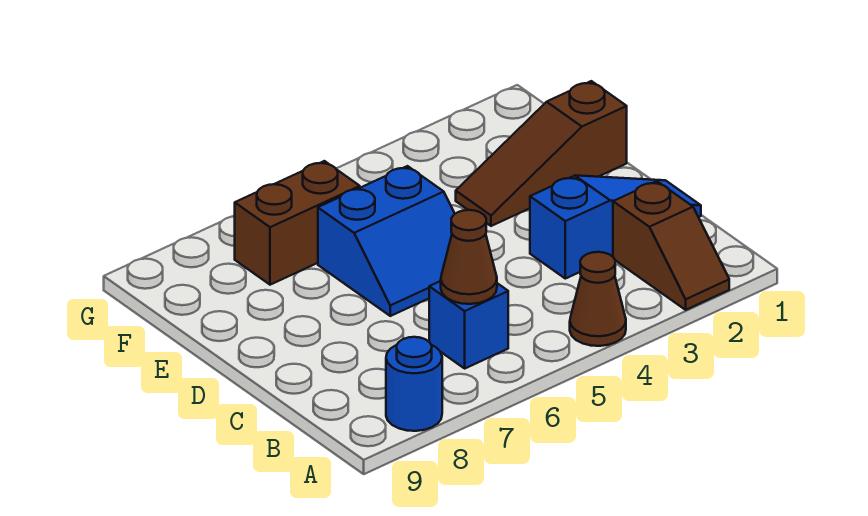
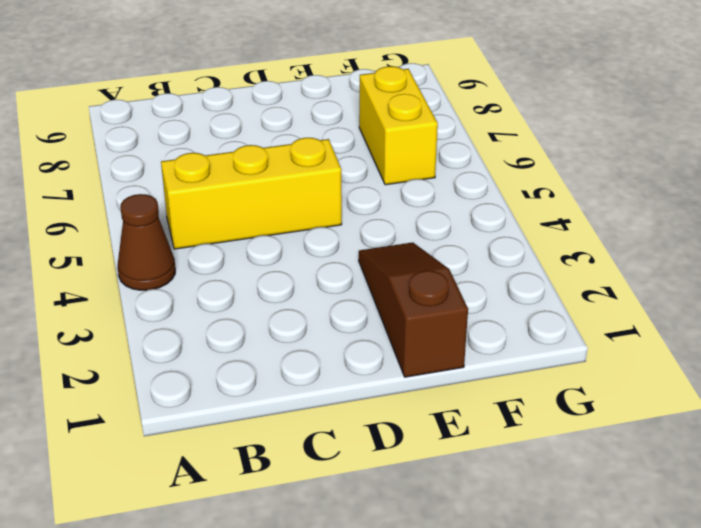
yellow 1x3 brick [161,138,342,249] -> blue 2x2 slope [318,166,455,316]
yellow 1x2 brick [359,66,438,185] -> brown 1x2 brick [235,161,360,285]
none -> brown 1x2 slope [613,181,729,310]
none -> blue 1x1 round brick [386,337,442,431]

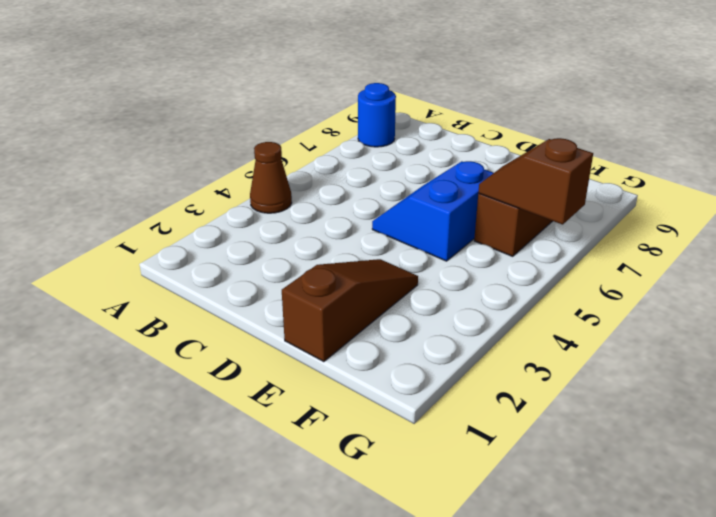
brown 1x2 slope [478,138,593,225] -> brown 1x2 slope moved to [613,181,729,310]
none -> blue 1x1 brick [429,281,508,368]
none -> blue 1x3 slope [530,175,701,279]

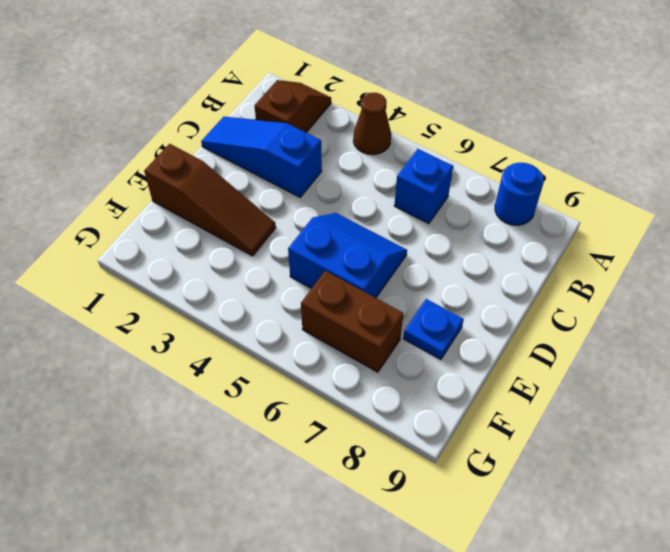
blue 1x1 plate [403,299,464,360] -> none
none -> brown 1x1 cone [441,210,497,304]

